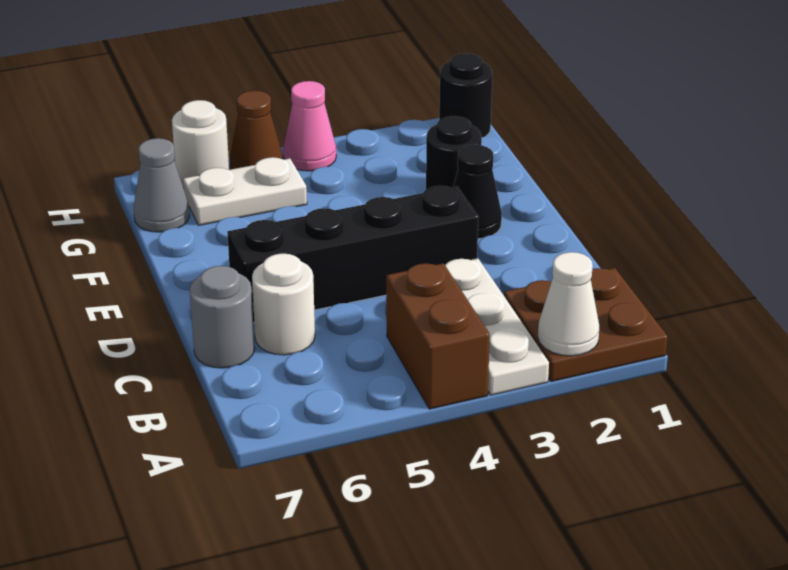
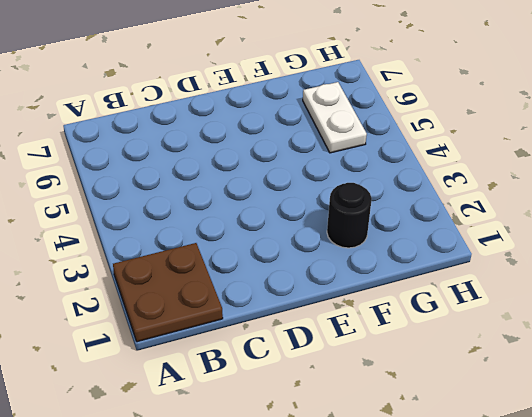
none -> white 1x3 plate [445,259,549,395]
none -> brown 1x2 brick [386,263,490,409]
none -> white 1x1 round brick [252,253,315,355]

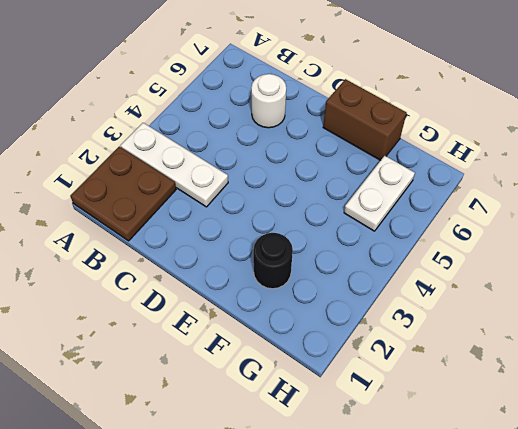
brown 1x2 brick [323,79,407,160] -> brown 1x2 brick moved to [386,263,490,409]
none -> grey 1x1 round brick [190,266,255,368]
none -> black 1x4 brick [227,186,478,323]
none -> black 1x1 cone [453,145,502,239]

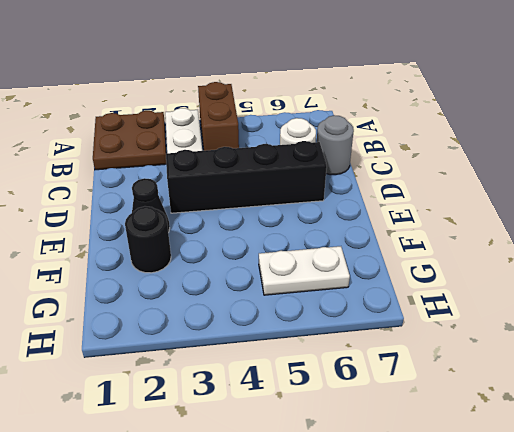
none -> grey 1x1 cone [133,138,189,232]
none -> black 1x1 round brick [439,53,492,137]
none -> pink 1x1 cone [283,81,336,171]

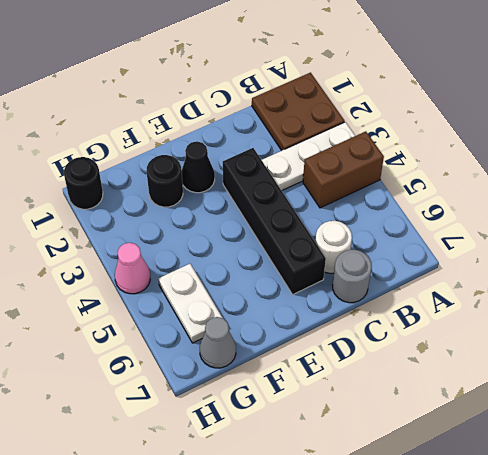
none -> brown 1x1 cone [230,91,283,169]
none -> white 1x1 round brick [172,100,229,188]
none -> white 1x1 cone [538,252,599,356]

